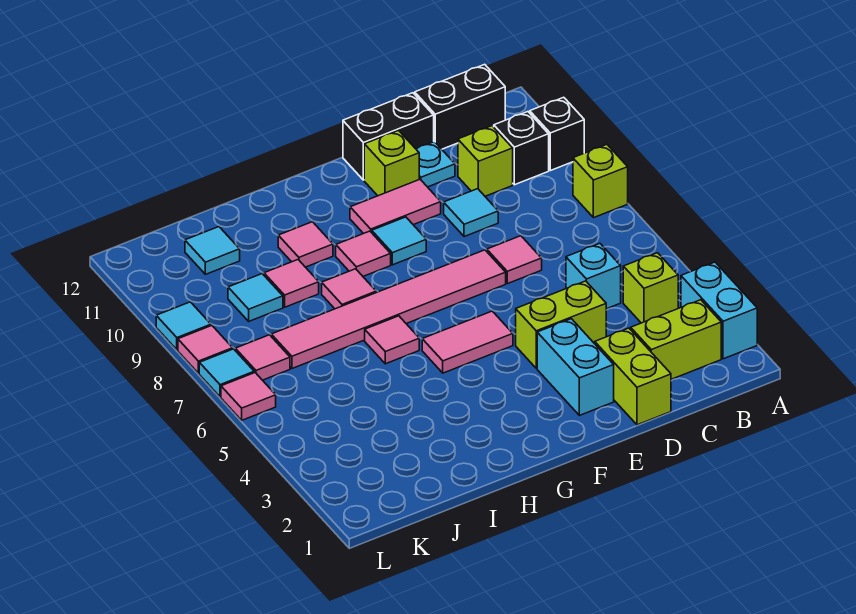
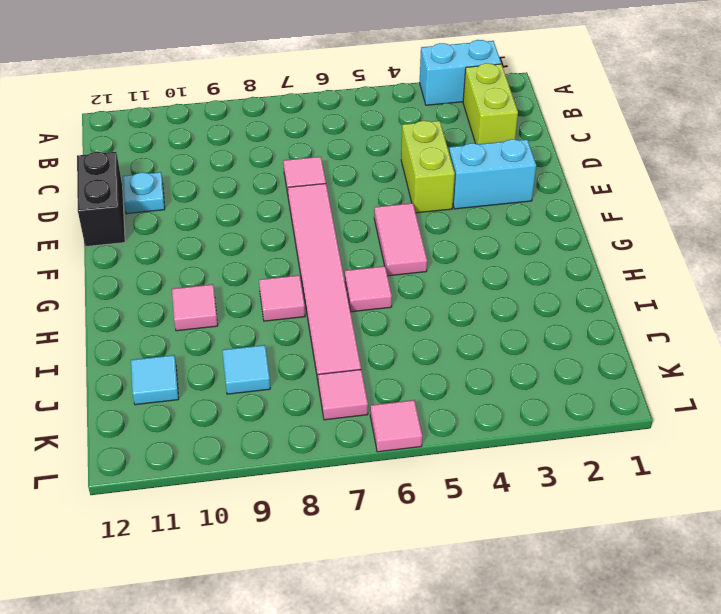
none -> lime 1x1 brick [573,145,628,218]
none -> black 1x1 brick [530,97,584,171]
none -> lime 1x1 brick [623,253,678,323]
none -> black 1x1 brick [494,112,549,185]

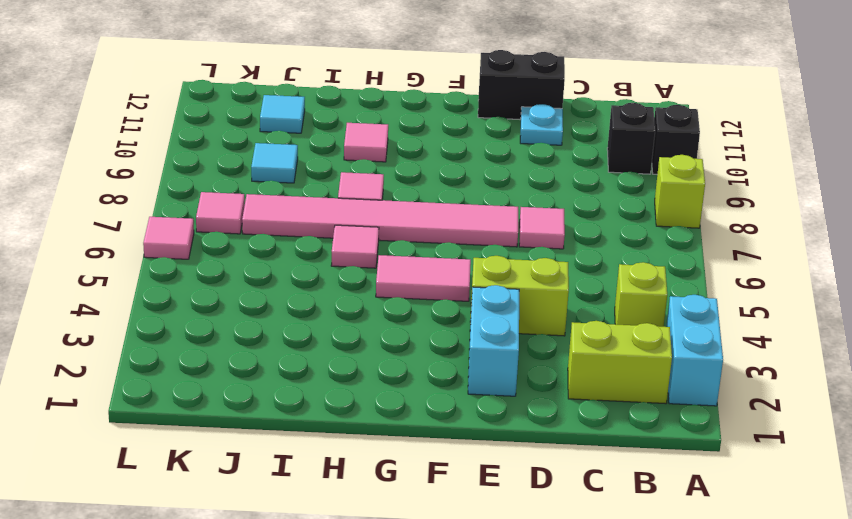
none -> black 1x2 brick [415,64,505,149]
none -> cyan 1x1 brick [566,243,621,309]
none -> lime 1x1 brick [458,126,513,196]
none -> lime 1x2 brick [595,328,671,425]

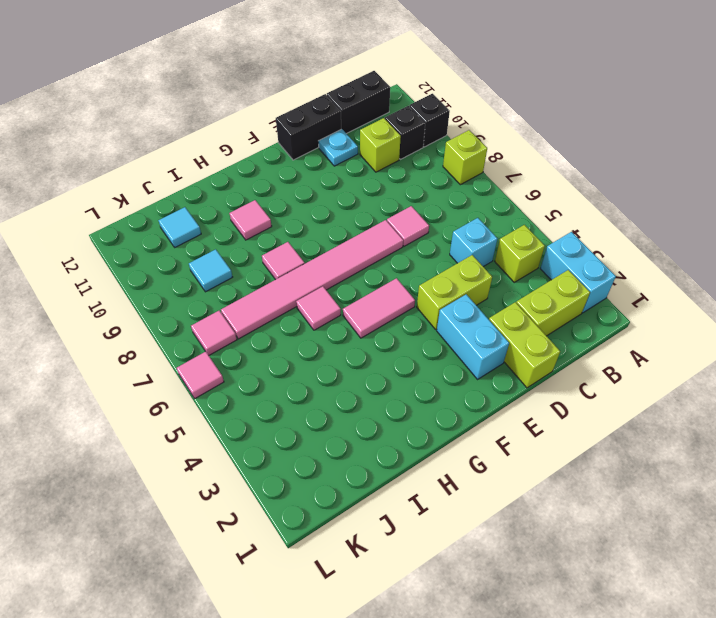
none -> cyan 1x1 tile [444,189,498,237]
none -> pink 1x2 tile [350,179,441,234]
none -> lime 1x1 brick [364,131,419,196]
none -> cyan 1x1 tile [372,217,426,265]

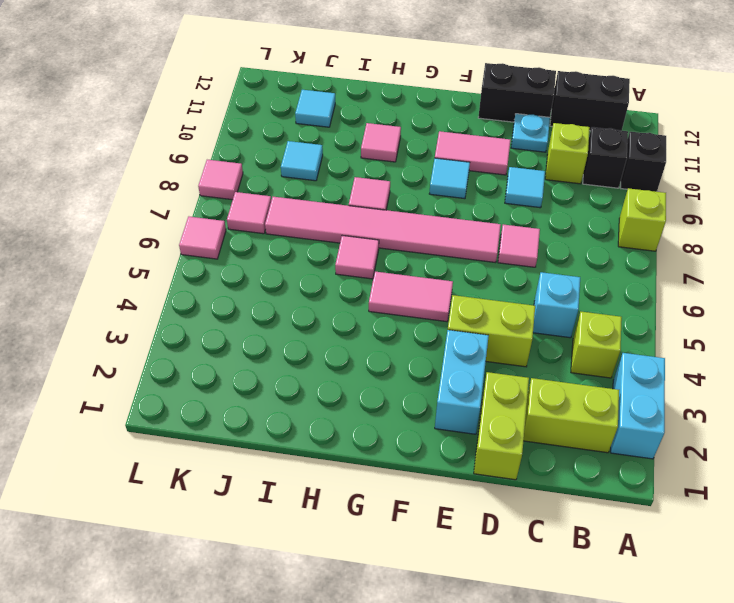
none -> lime 1x1 brick [364,131,419,196]
none -> pink 1x1 tile [336,231,391,276]
none -> pink 1x1 tile [264,260,319,307]
none -> cyan 1x1 tile [199,349,254,397]

